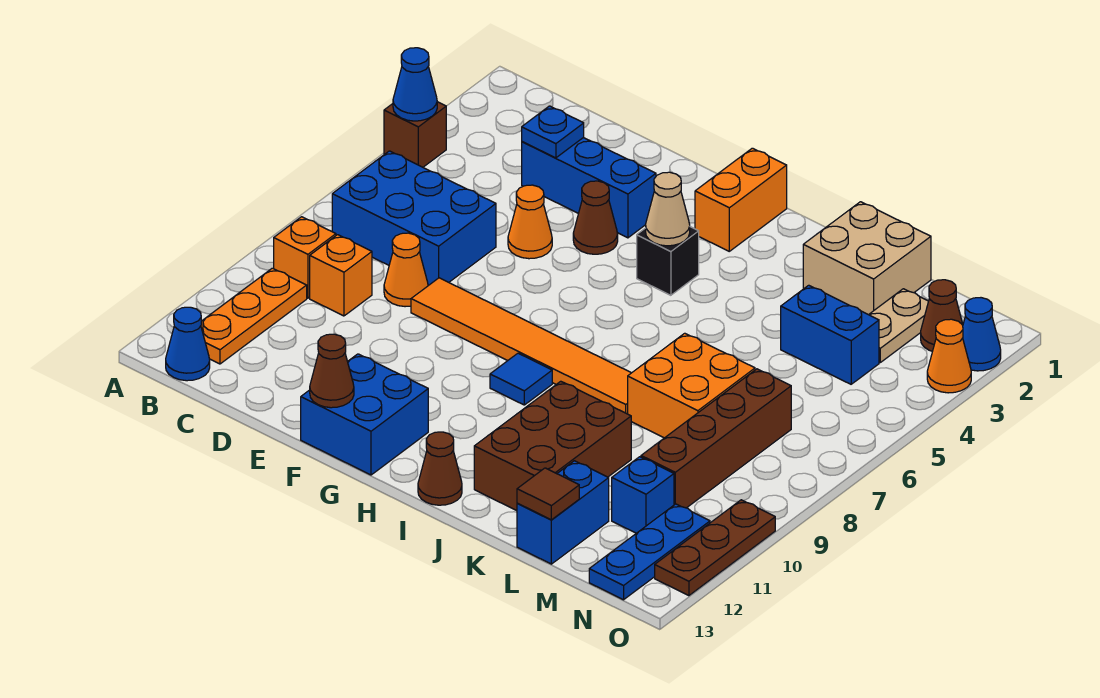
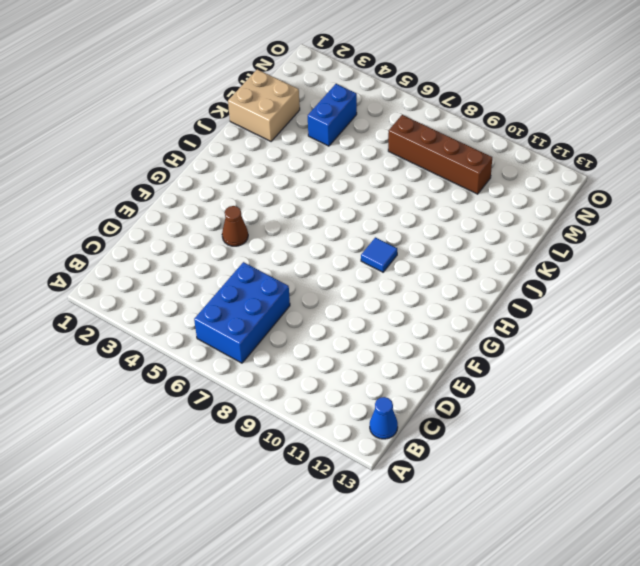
none -> brown 1x1 brick [384,102,446,167]
none -> orange 1x1 brick [274,217,336,298]
none -> orange 1x3 plate [201,268,307,364]
none -> orange 1x1 brick [310,235,372,316]

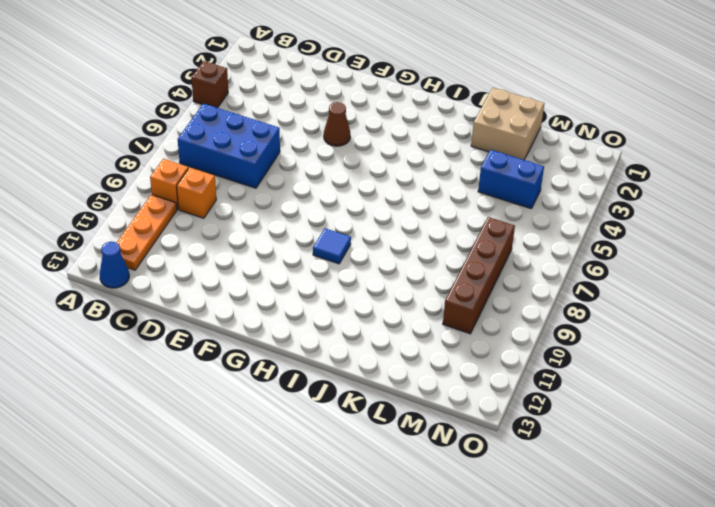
none -> blue 1x3 brick [522,138,656,238]
none -> orange 1x1 cone [384,233,428,307]
none -> orange 1x1 cone [508,185,552,259]
none -> orange 1x6 tile [411,278,631,414]

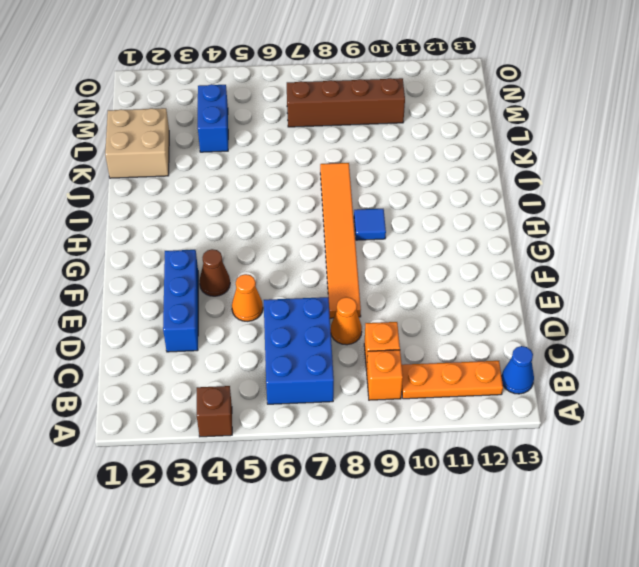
none -> blue 2x2 brick [301,354,428,475]
none -> orange 1x2 brick [695,148,787,251]
none -> black 1x1 brick [637,227,699,295]
none -> brown 1x1 cone [418,432,462,505]

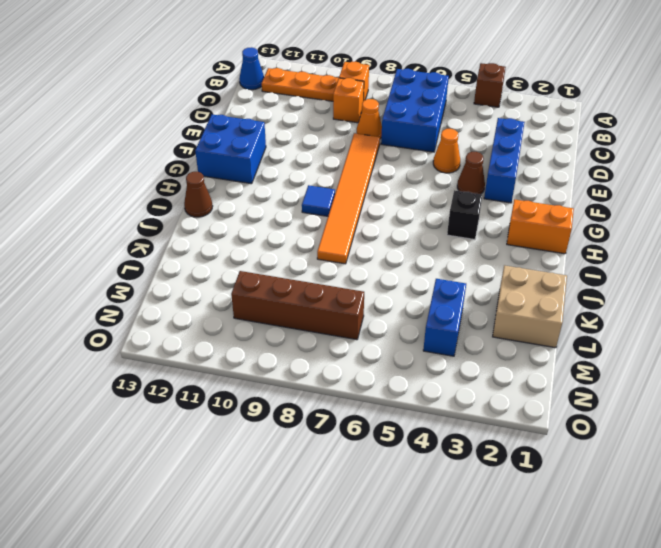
none -> brown 2x3 brick [474,381,631,511]
none -> orange 2x2 brick [628,333,755,438]
none -> blue 1x2 brick [517,461,609,564]
none -> tan 1x2 plate [869,289,928,362]

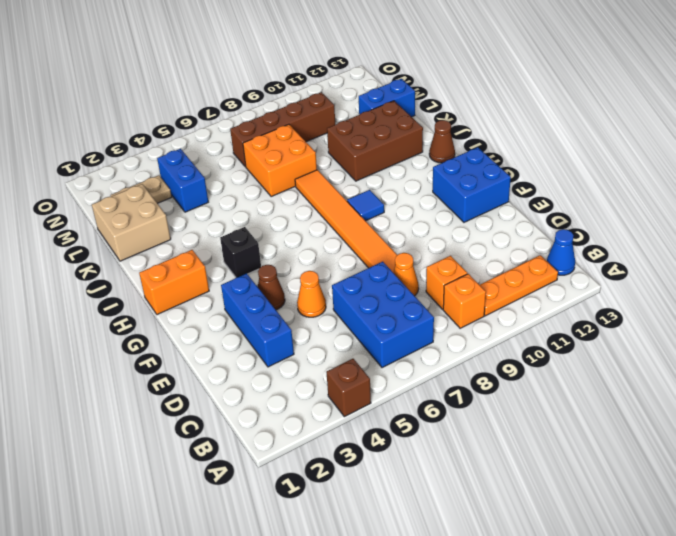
none -> blue 1x1 brick [612,457,674,533]
none -> brown 1x1 cone [921,280,963,351]
none -> blue 1x3 plate [589,504,710,600]
none -> blue 1x1 cone [963,298,1001,371]

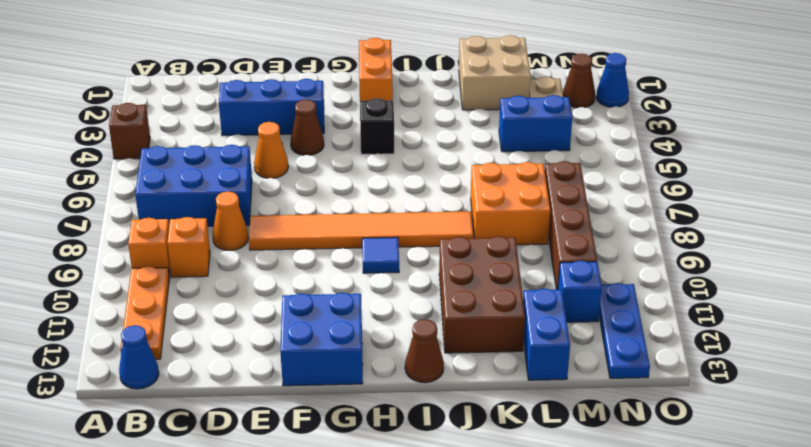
none -> orange 1x1 cone [927,319,971,393]
none -> brown 1x3 plate [655,500,775,596]
none -> blue 1x1 cone [393,48,437,121]
none -> blue 1x1 plate [522,106,584,158]

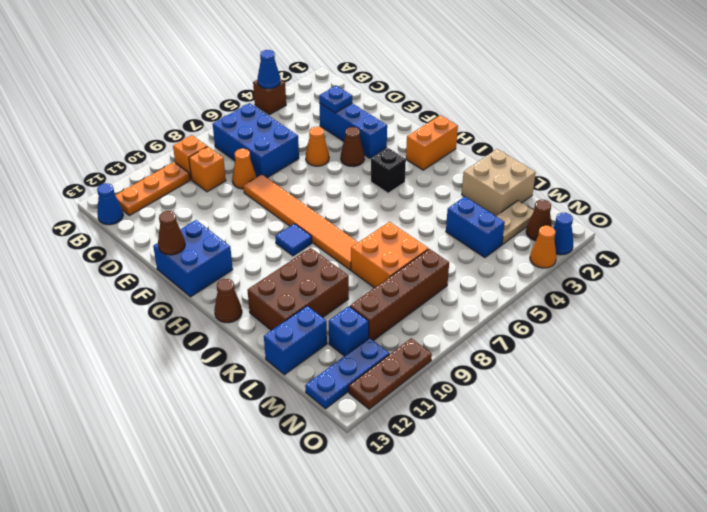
none -> tan 1x1 cone [646,172,690,246]
none -> brown 1x1 tile [517,468,579,520]

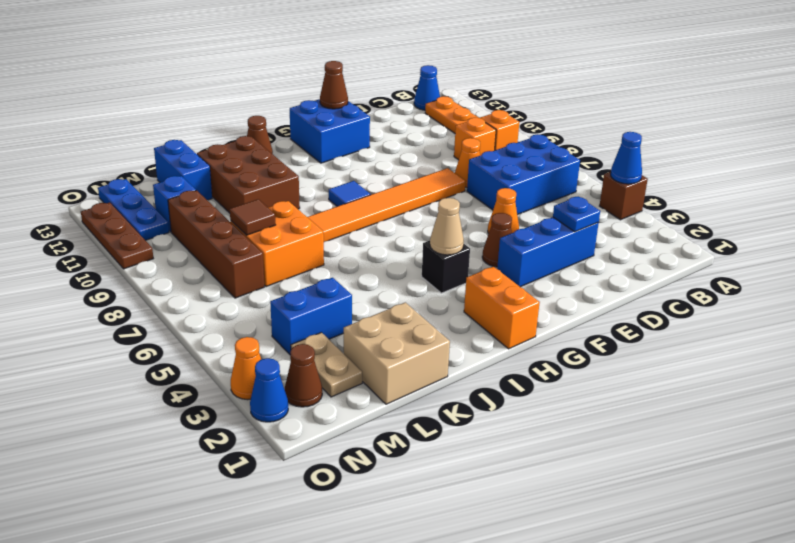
brown 1x1 tile [230,199,275,235] -> brown 1x1 tile moved to [517,468,579,520]

